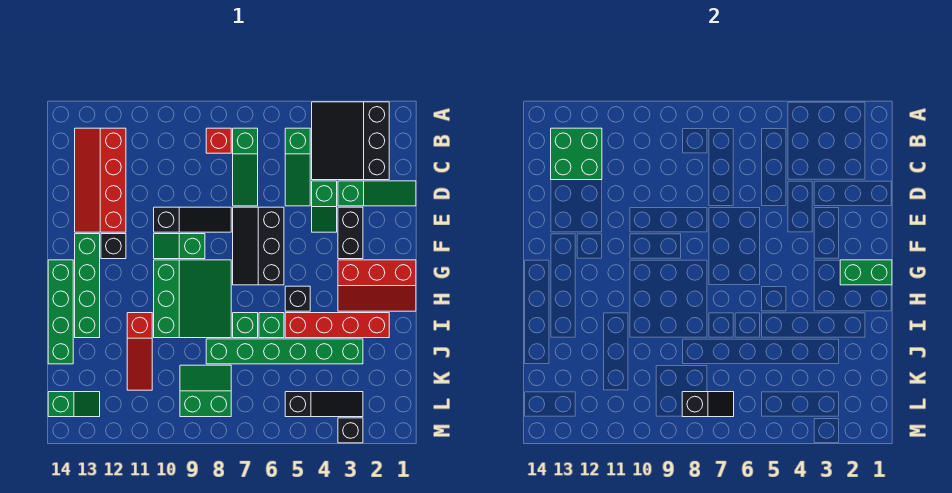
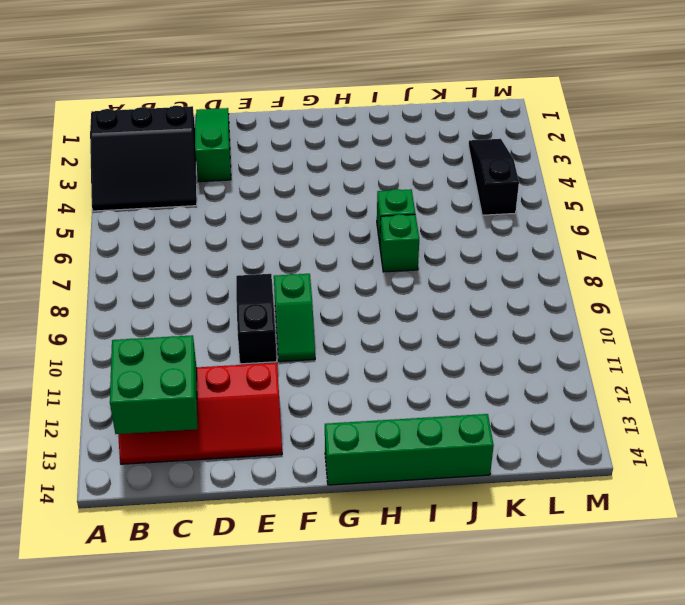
none -> green 1x3 slope [285,128,310,206]
none -> green 1x3 slope [233,128,258,206]
none -> red 1x1 brick [206,128,231,153]

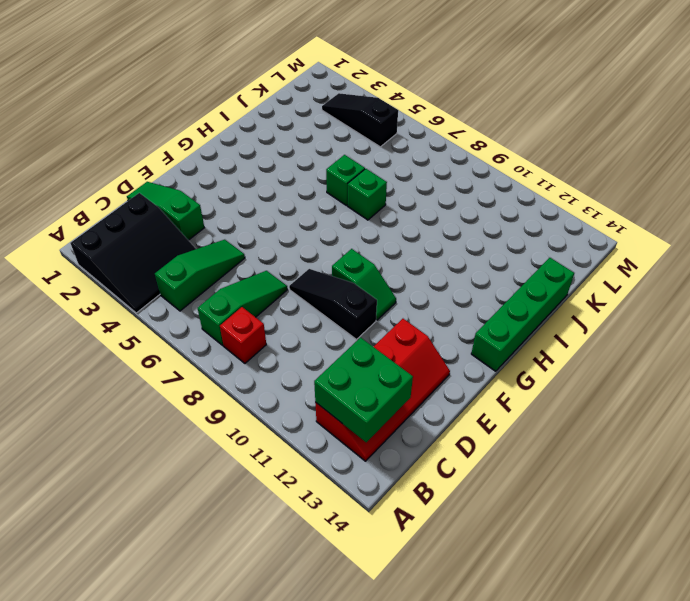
none -> green 1x2 slope [312,181,337,232]
none -> black 1x2 brick [338,207,363,259]
none -> black 2x3 slope [233,207,284,285]

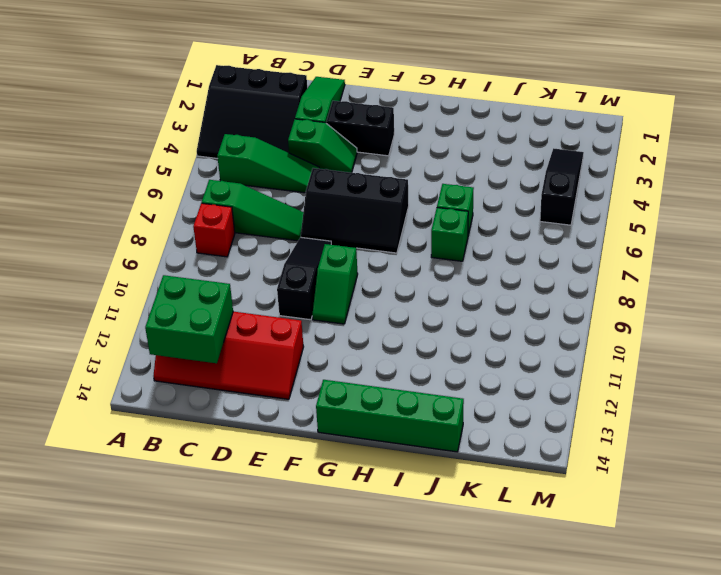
none -> black 1x1 brick [101,234,126,259]
none -> green 1x4 brick [75,234,100,338]
none -> red 2x3 slope [338,260,416,311]

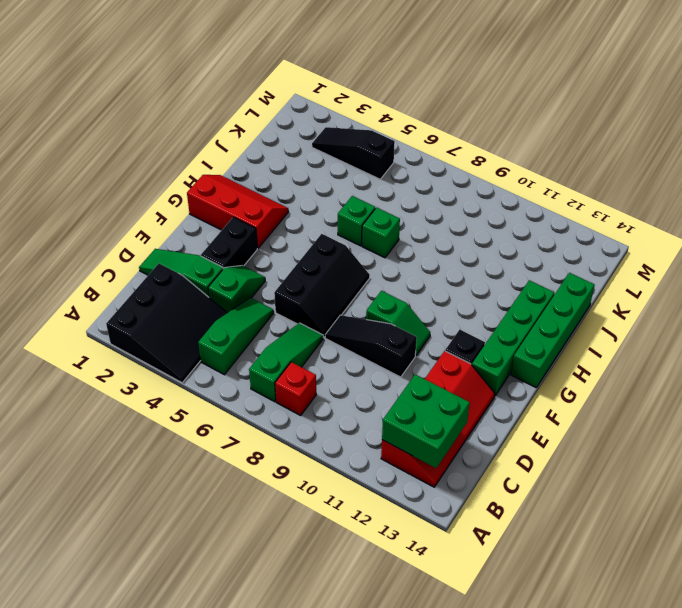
none -> green 3x3 slope [154,260,231,338]
none -> black 1x1 brick [285,286,310,311]
none -> red 1x4 brick [285,313,389,338]

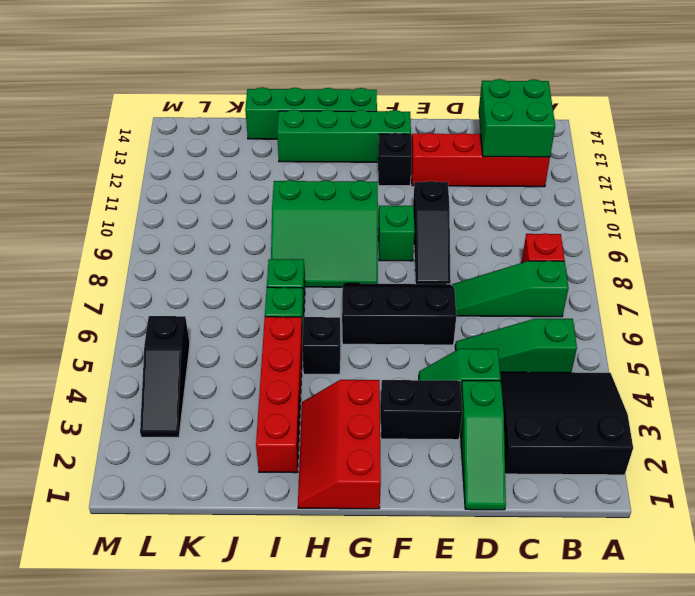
none -> red 1x3 slope [127,313,152,390]
none -> green 1x6 brick [206,339,363,364]
none -> green 2x2 slope [180,365,231,417]

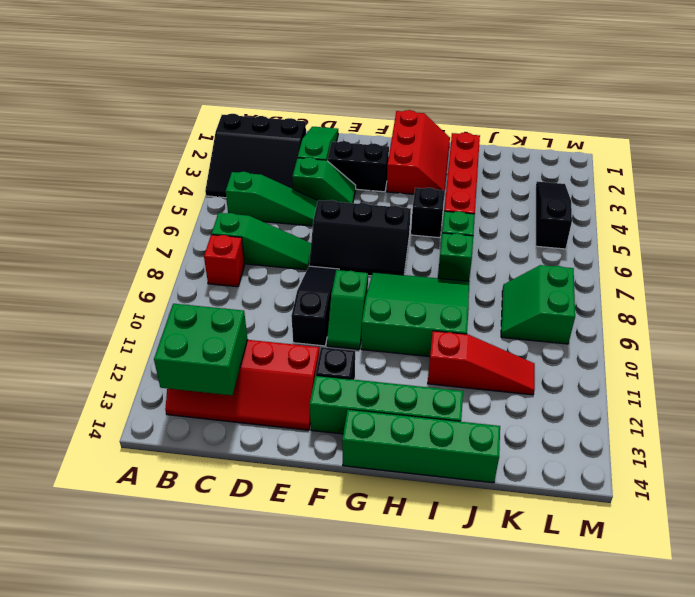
none -> green 1x6 brick [206,339,363,364]
none -> green 1x2 slope [48,392,100,417]
none -> black 1x1 brick [338,418,363,443]

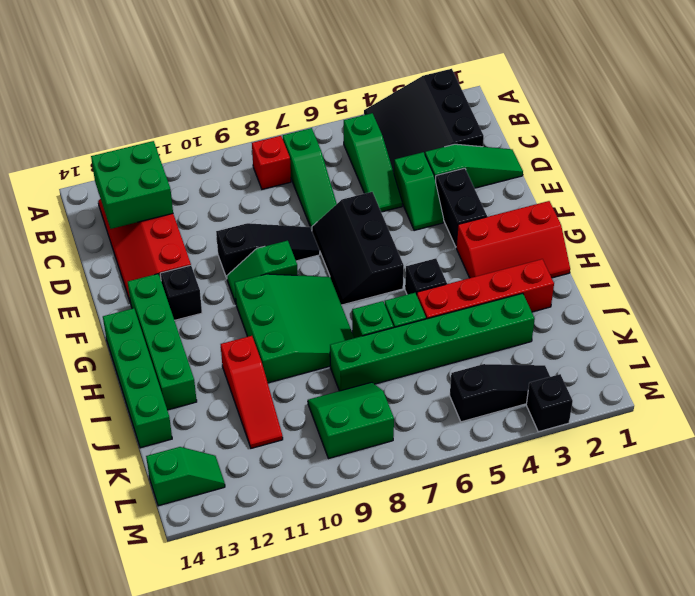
none -> green 1x2 brick [840,260,892,285]
none -> black 1x2 slope [682,392,734,417]

